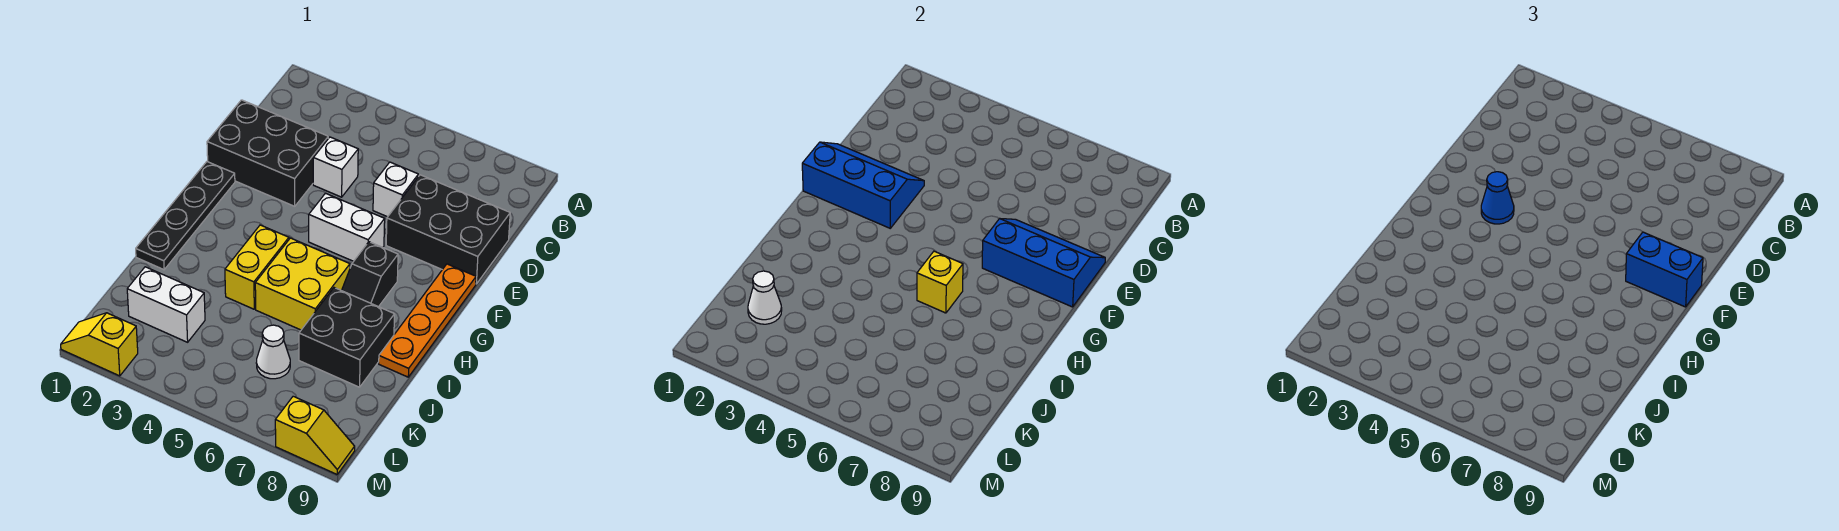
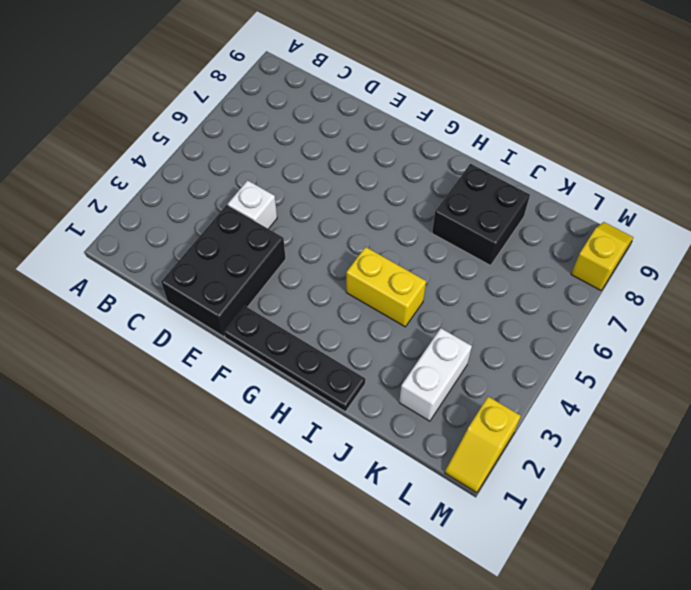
none -> white 1x1 brick [373,162,418,217]
none -> black 2x3 brick [386,175,510,284]
none -> white 1x2 brick [309,193,385,261]

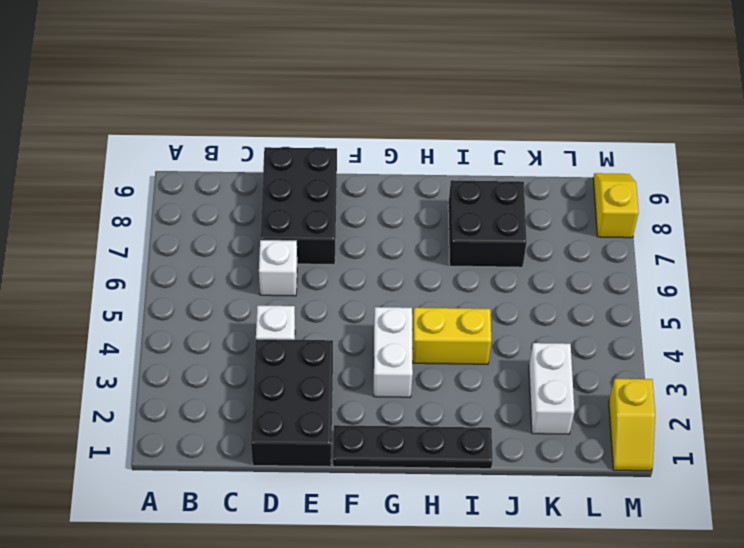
white 1x2 brick [374,307,413,397] -> white 1x2 brick moved to [309,193,385,261]
none -> orange 1x4 plate [379,264,476,377]
none -> black 1x2 slope [342,242,398,307]
none -> yellow 2x2 brick [255,238,350,330]

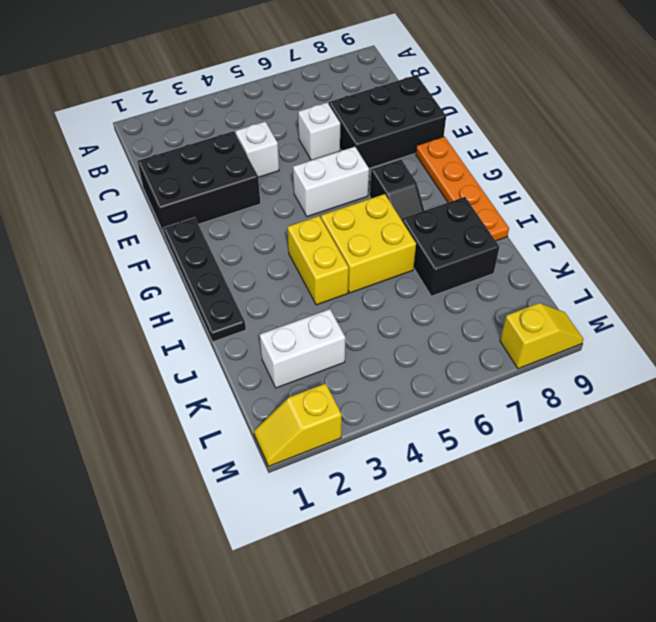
none -> white 1x1 cone [256,325,290,379]
none -> blue 2x3 slope [802,142,924,228]
none -> blue 2x3 slope [982,219,1105,307]

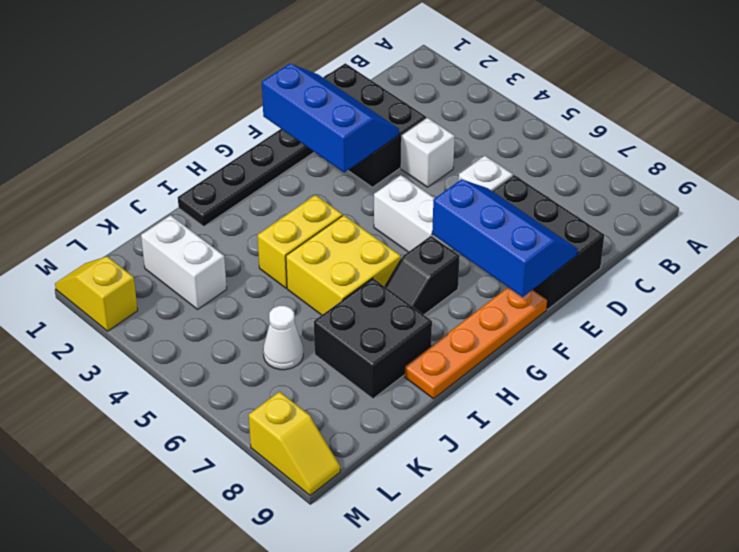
none -> yellow 1x1 brick [917,251,963,313]
none -> white 1x1 cone [748,271,782,324]
none -> blue 1x1 cone [1481,172,1514,224]

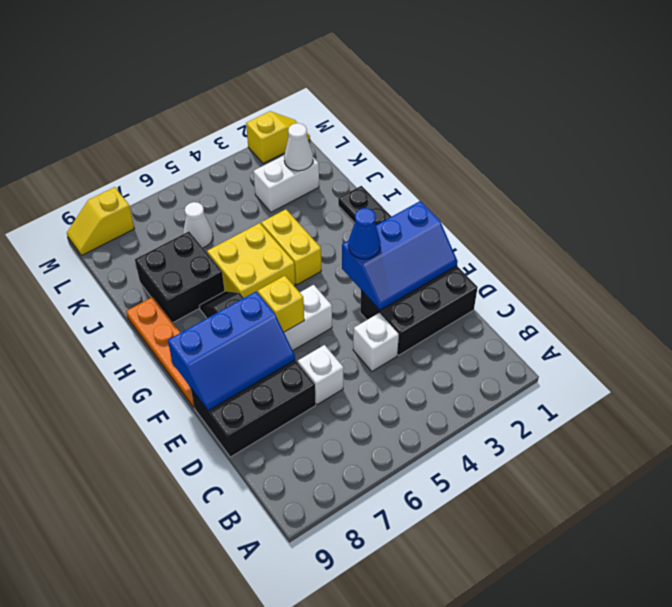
yellow 1x1 brick [258,276,304,332] -> yellow 1x1 brick moved to [917,251,963,313]
none -> blue 1x2 brick [1626,232,1703,307]

